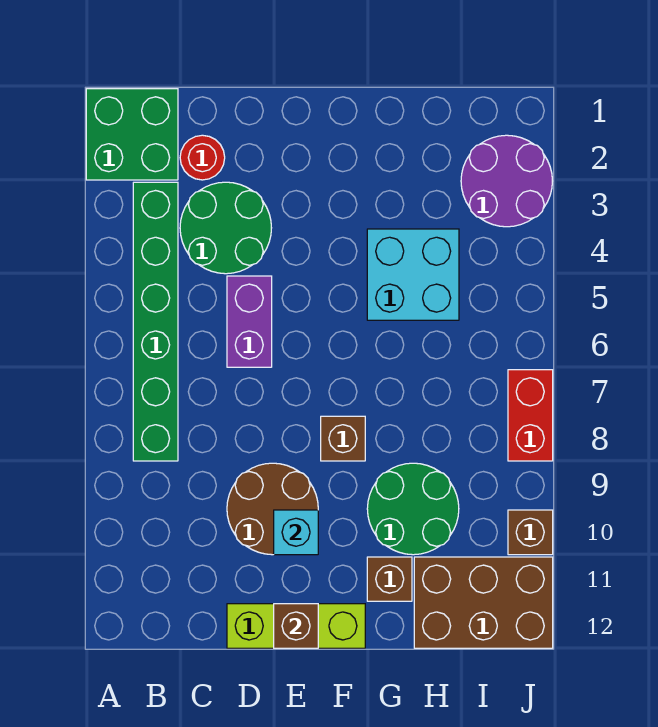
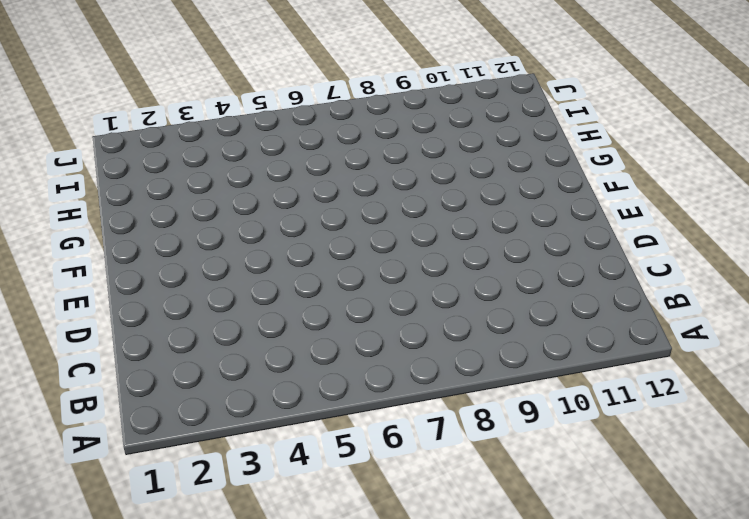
none -> green 2x2 brick [86,89,178,180]
none -> green 1x6 brick [133,182,178,461]
none -> red 1x1 round brick [180,135,225,180]

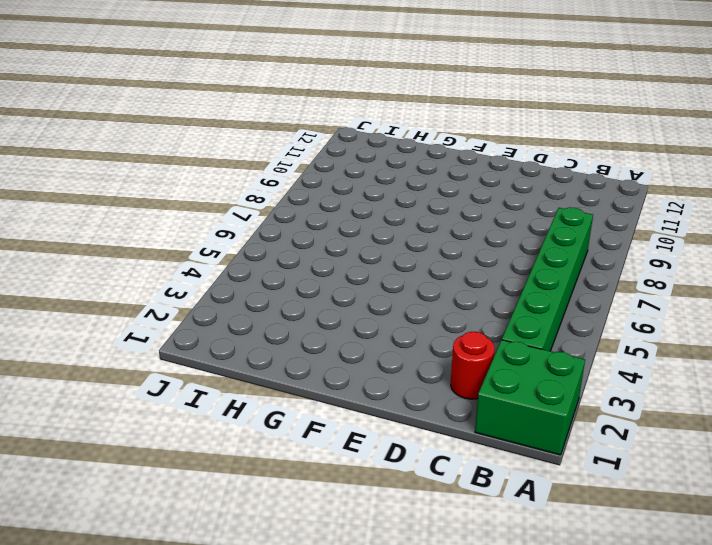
none -> green 2x2 round brick [180,182,271,274]
none -> purple 1x2 brick [227,276,272,367]
none -> brown 2x2 round brick [227,463,318,555]

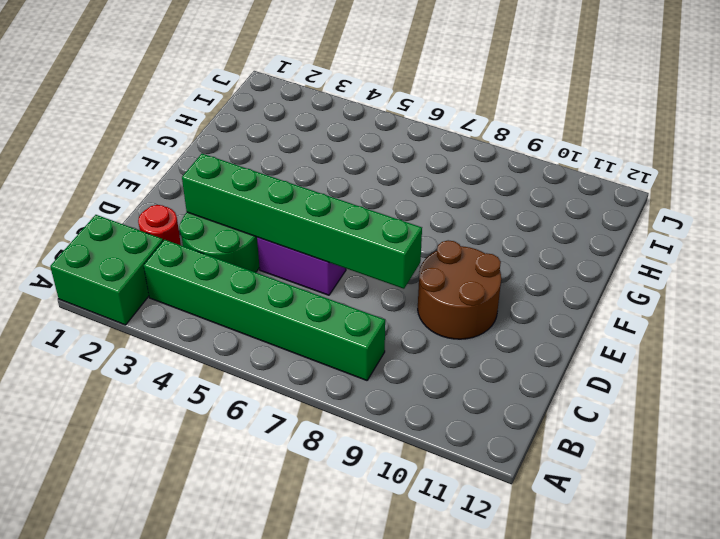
green 1x6 brick [182,154,422,289] -> none
none -> lime 1x3 brick [227,604,365,648]
none -> brown 1x1 brick [321,416,365,461]
none -> cyan 2x2 brick [367,229,459,320]

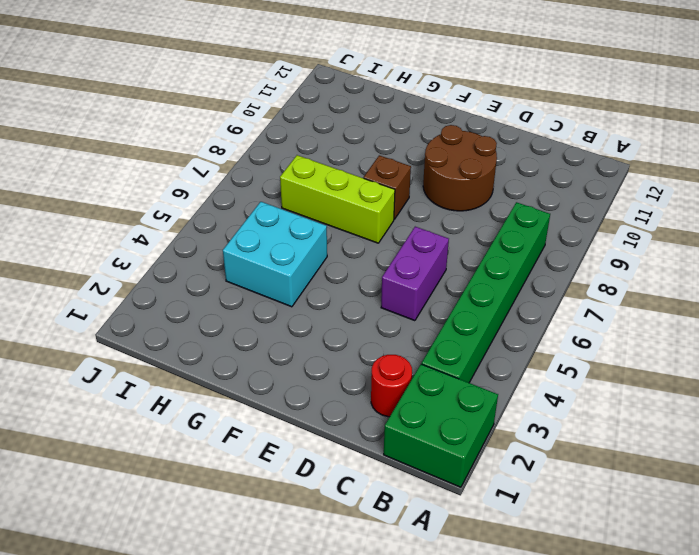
lime 1x3 brick [280,155,395,243] -> lime 1x3 brick moved to [227,604,365,648]
none -> green 2x2 round brick [180,182,271,274]
none -> green 2x2 round brick [367,463,459,555]
none -> brown 1x1 brick [367,557,412,601]

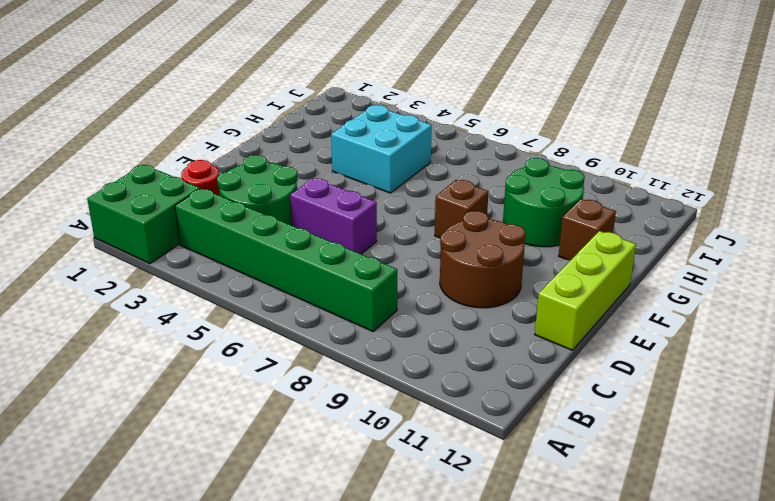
none -> brown 2x3 brick [414,557,553,648]
none -> purple 2x2 round brick [461,135,552,227]
none -> red 1x2 brick [508,370,553,461]

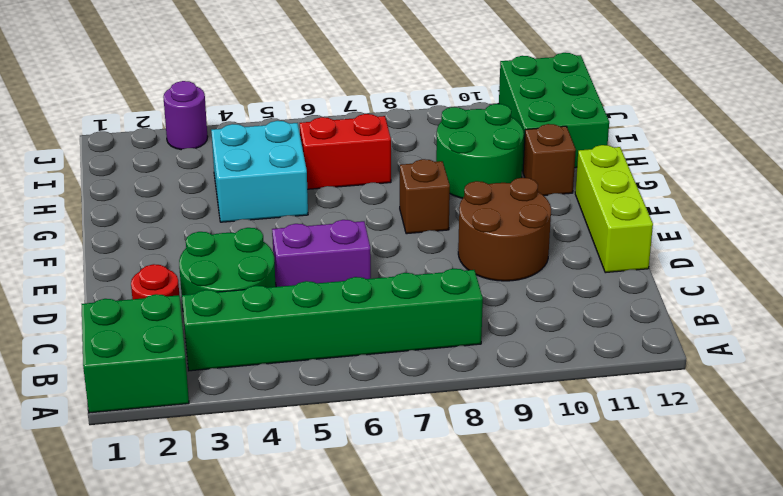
red 1x2 brick [300,114,391,189] -> red 1x2 brick moved to [508,370,553,461]
green 2x3 brick [499,53,609,171] -> brown 2x3 brick [414,557,553,648]
purple 1x1 round brick [163,81,208,150] -> purple 2x2 round brick [461,135,552,227]
none -> brown 1x1 brick [508,510,553,555]
none -> cyan 1x1 brick [274,510,318,555]
none -> brown 1x1 brick [274,604,318,648]

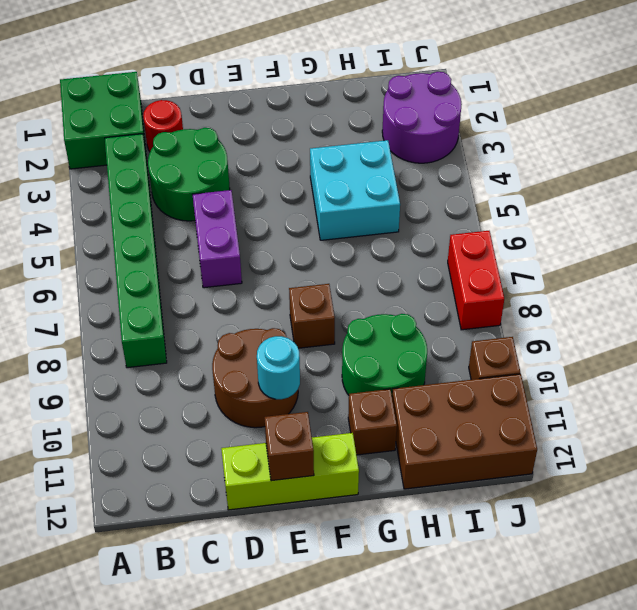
cyan 1x1 round brick [257,336,300,399] -> cyan 1x1 brick [274,510,318,555]

